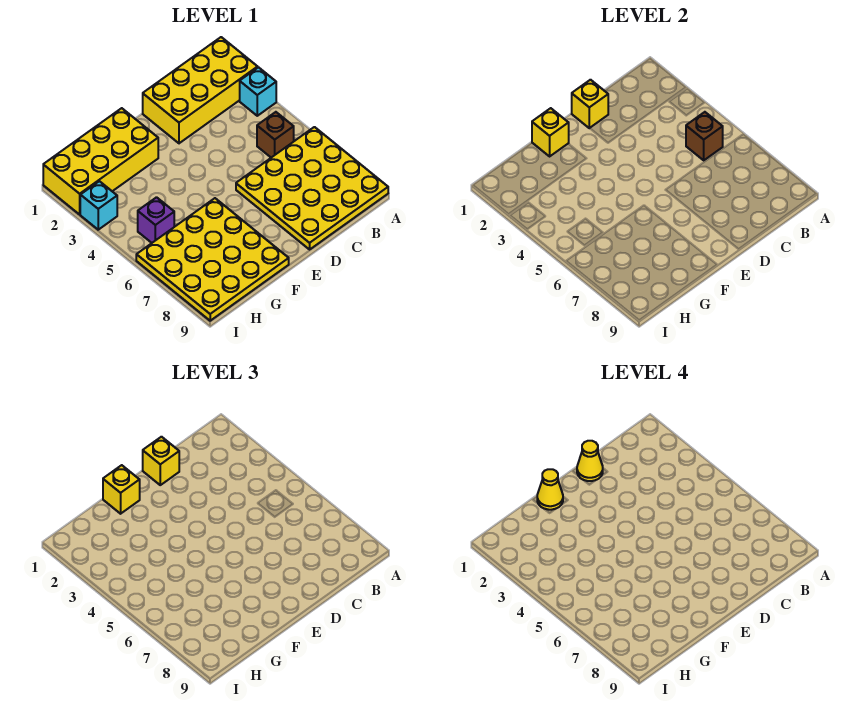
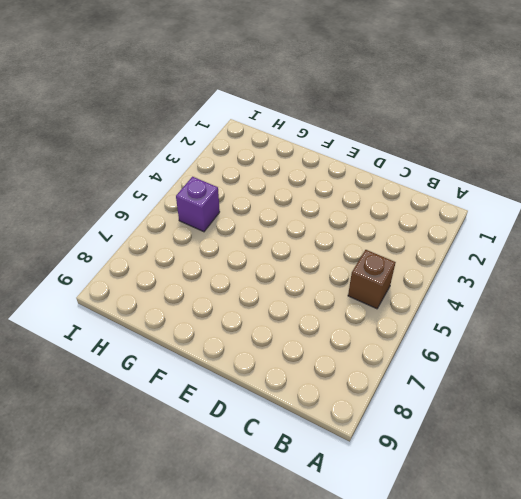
none -> yellow 2x4 brick [143,37,258,143]
none -> cyan 1x1 brick [240,67,276,116]
none -> yellow 4x4 plate [236,127,388,249]

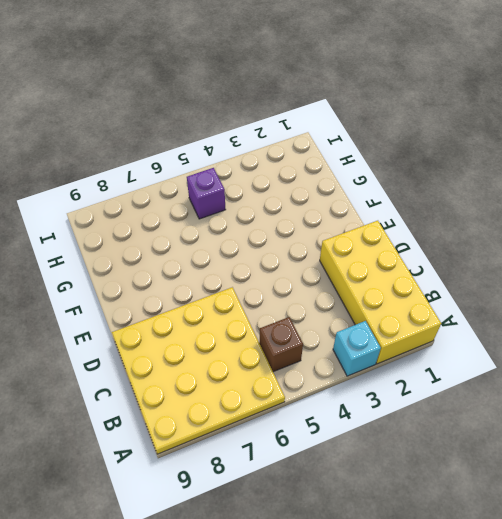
none -> yellow 2x4 brick [43,108,158,214]
none -> yellow 4x4 plate [136,198,289,321]
none -> cyan 1x1 brick [80,181,117,230]

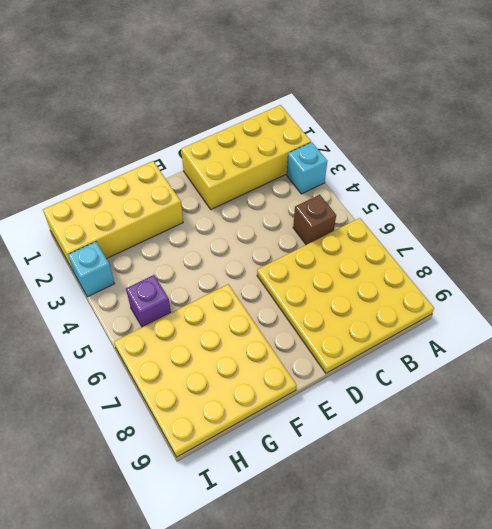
none -> brown 1x1 brick [686,112,723,160]
none -> yellow 1x1 brick [572,80,608,128]
none -> yellow 1x1 brick [532,108,569,156]

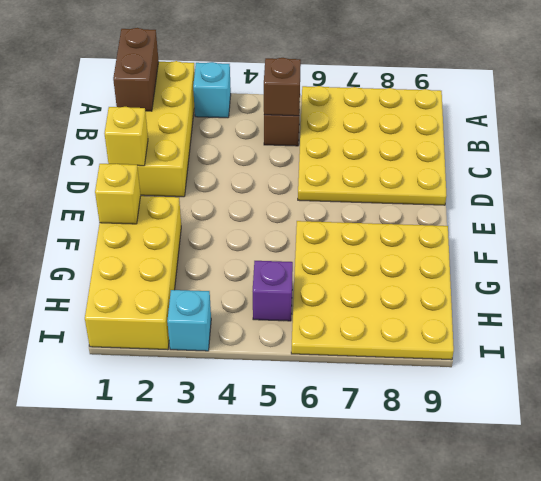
brown 1x2 brick [113,28,159,111] -> none
none -> yellow 1x1 brick [143,437,179,485]
none -> yellow 1x1 brick [103,465,140,514]
none -> yellow 1x1 cone [577,441,603,481]

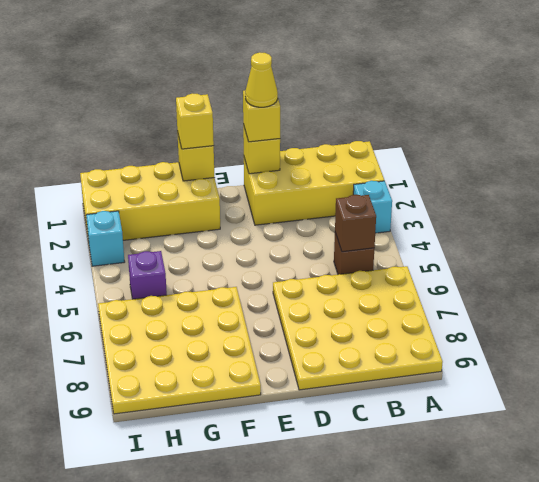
none -> yellow 1x1 cone [537,469,563,510]

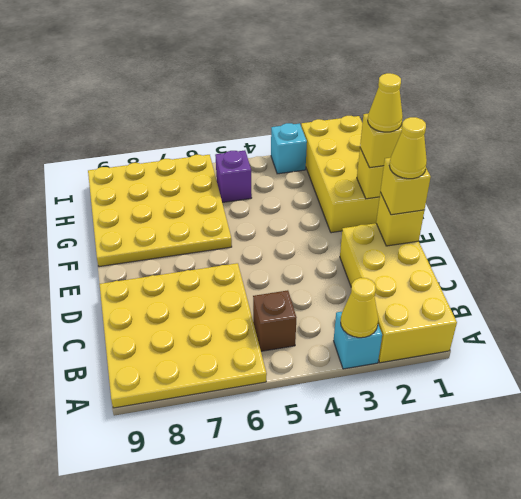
yellow 1x1 cone [341,278,378,338] -> none
none -> brown 1x1 brick [686,112,723,160]

